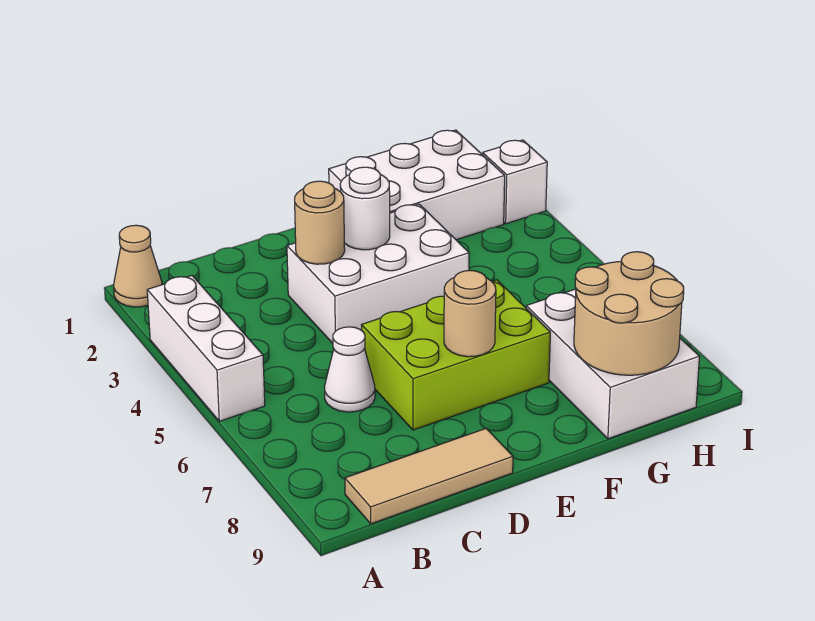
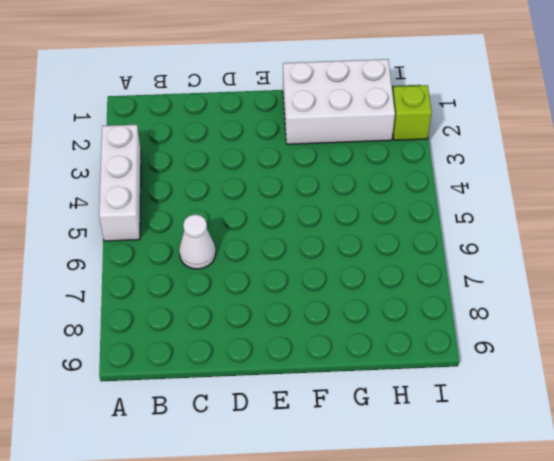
lime 1x1 brick [393,85,432,140] -> white 1x1 brick [483,140,547,224]
none -> tan 1x1 cone [114,225,162,307]
none -> tan 1x3 tile [345,428,513,524]
none -> white 2x3 brick [287,204,469,343]

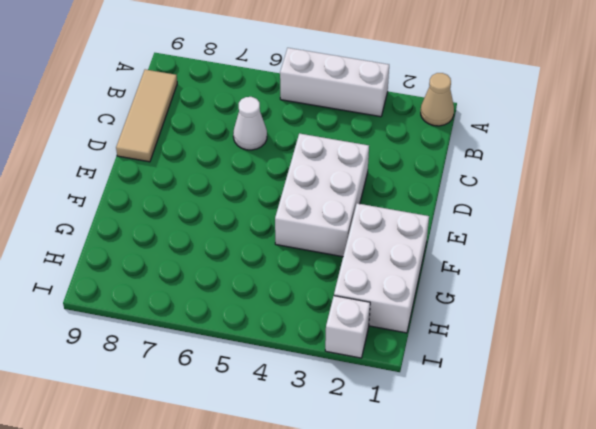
none -> lime 2x3 brick [362,280,550,430]
none -> white 2x3 brick [526,289,700,439]
none -> tan 1x1 round brick [295,181,345,264]

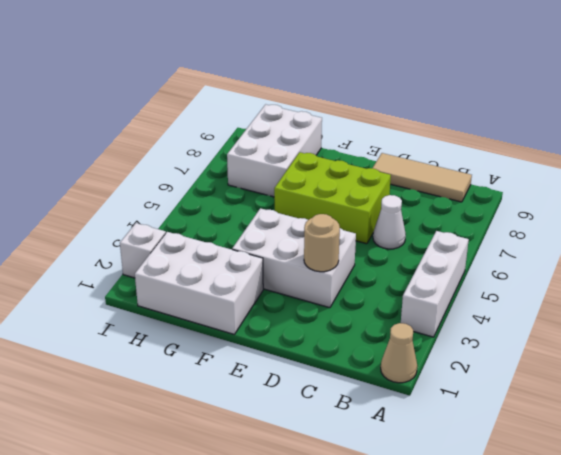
none -> white 1x1 round brick [340,167,390,250]
none -> tan 1x1 round brick [444,270,496,357]
none -> tan 2x2 round brick [574,252,684,375]

